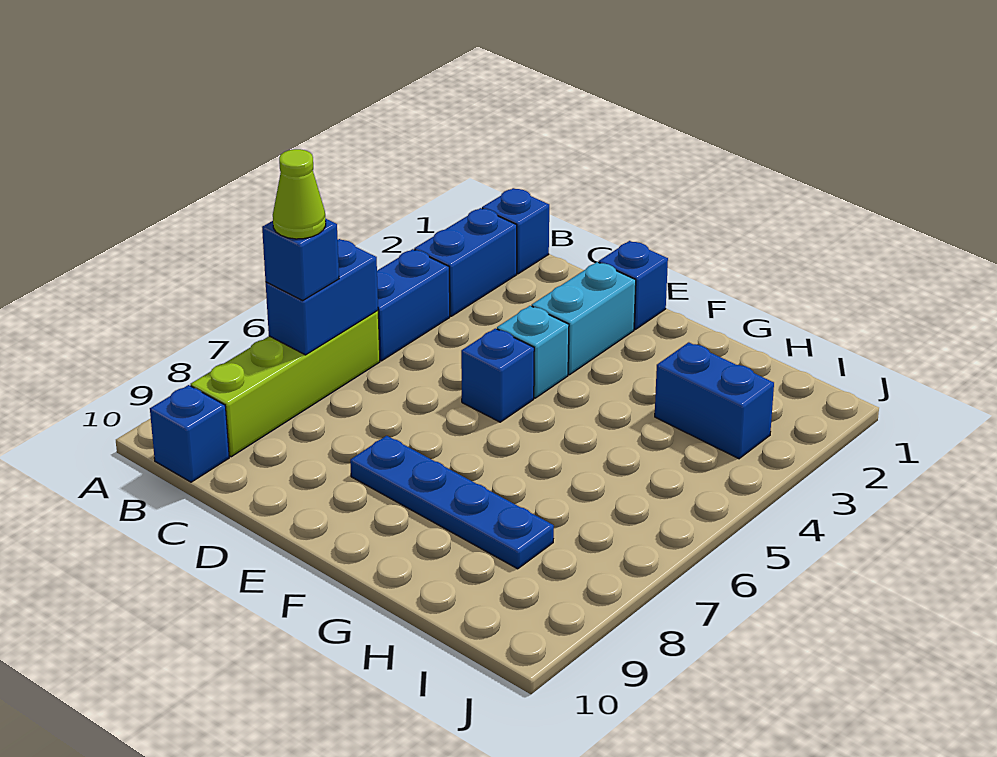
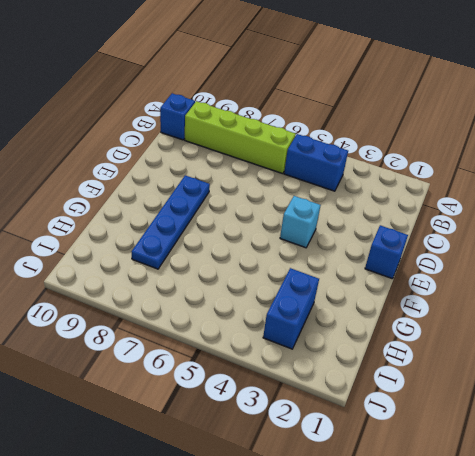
none -> blue 1x1 brick [482,188,549,274]
none -> blue 1x2 brick [414,208,517,316]
none -> cyan 1x2 brick [532,262,636,375]

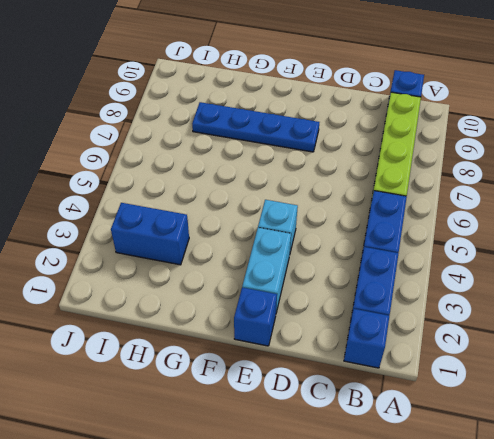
none -> blue 1x1 brick [461,328,534,422]
none -> blue 1x2 brick [266,239,378,355]
none -> blue 1x1 brick [262,218,339,300]

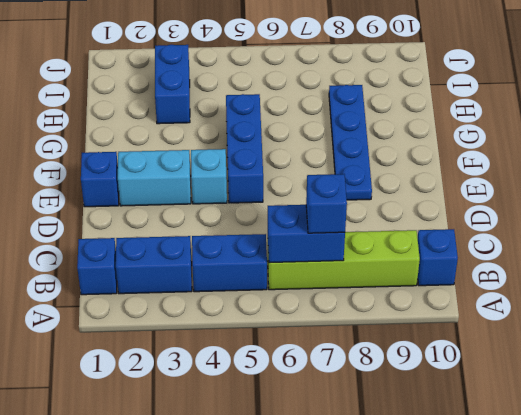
blue 1x3 brick [226,94,263,203] -> blue 1x1 brick [461,328,534,422]
none -> lime 1x1 cone [273,149,326,239]

